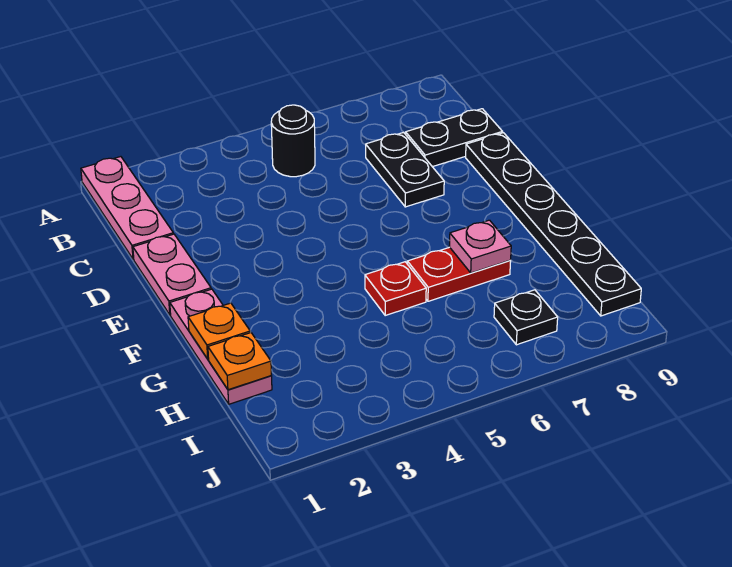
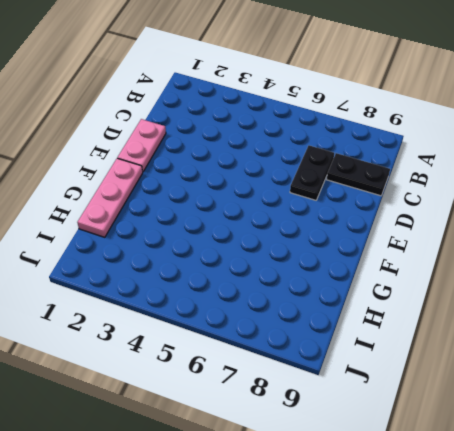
none -> pink 1x3 plate [81,157,173,259]
none -> black 1x1 round brick [271,105,315,177]
none -> black 1x6 plate [466,133,641,316]

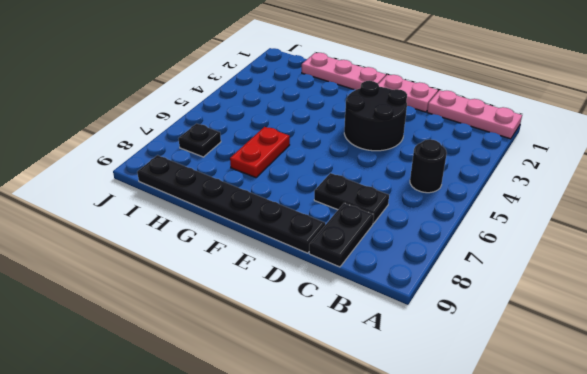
black 2x2 round brick [344,81,407,151] -> none
none -> red 1x1 plate [365,262,426,315]
none -> orange 1x1 plate [188,303,250,359]
none -> pink 1x1 plate [449,220,511,273]

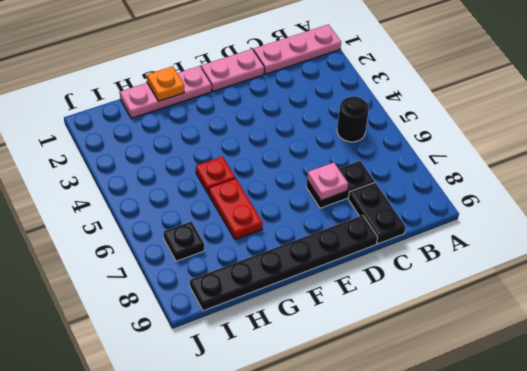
pink 1x1 plate [307,162,348,201] -> pink 1x1 plate moved to [449,220,511,273]
none -> orange 1x1 plate [208,332,271,390]

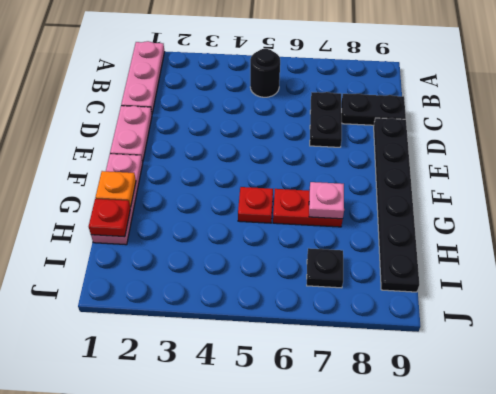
red 1x1 plate [89,199,130,237] -> orange 1x1 plate [208,332,271,390]

